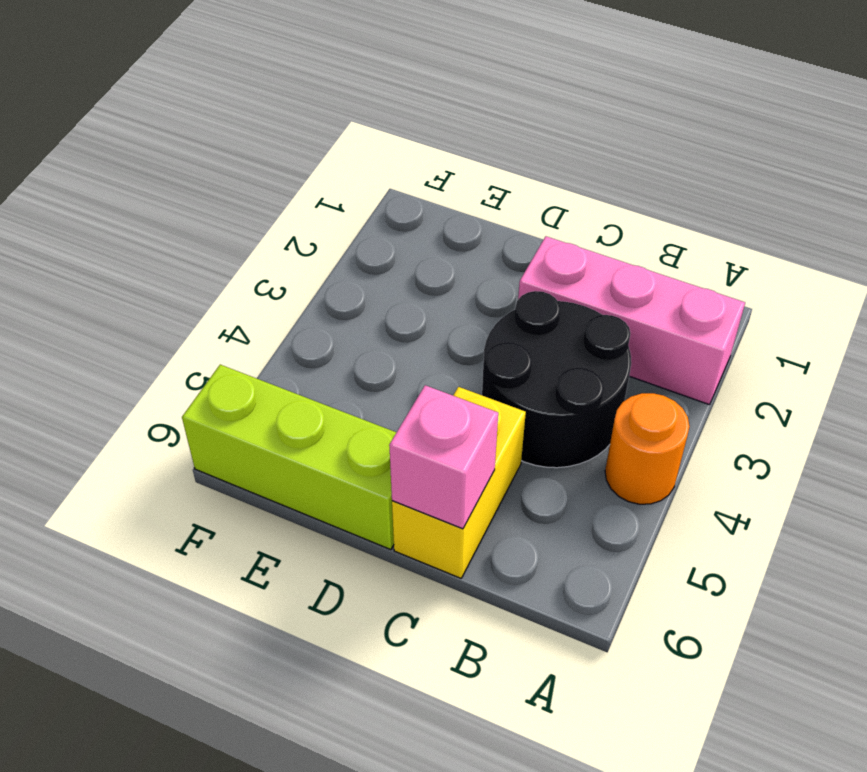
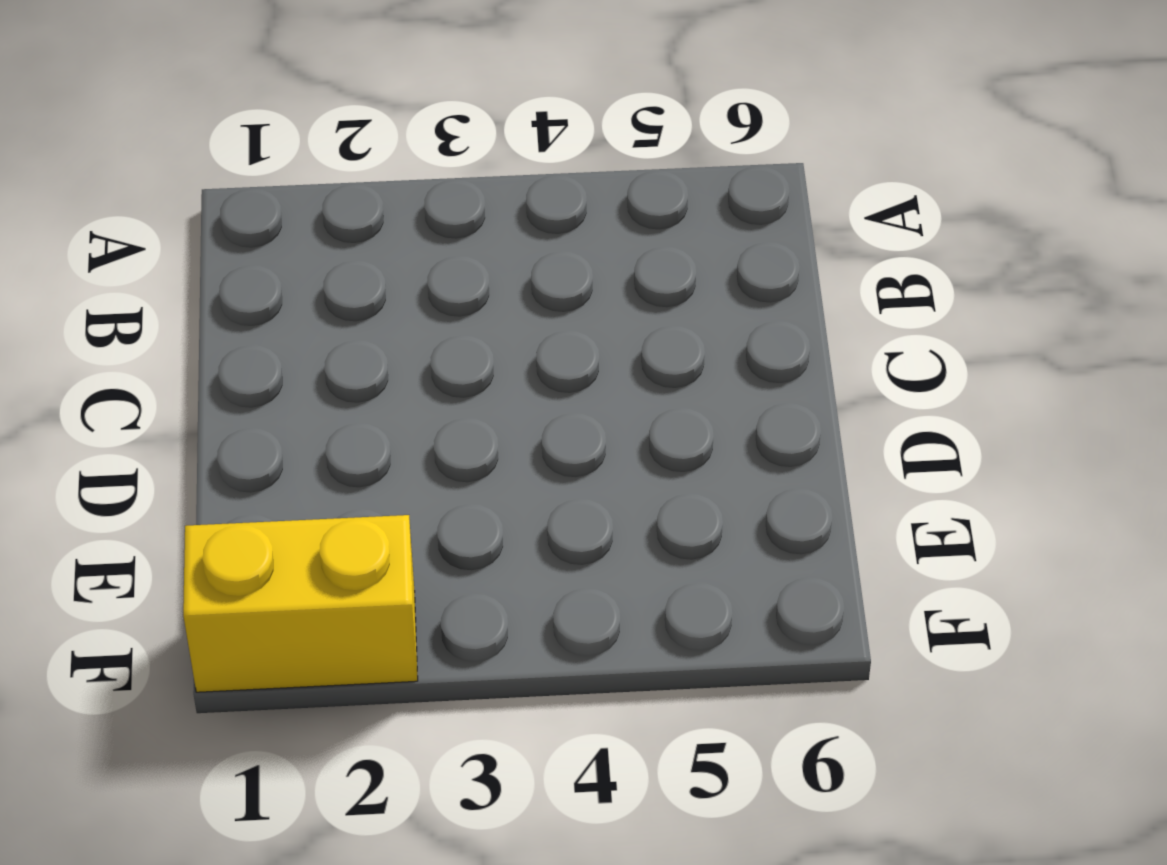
yellow 1x2 brick [183,515,418,692] -> yellow 1x2 brick moved to [392,387,526,578]
none -> pink 1x3 brick [518,236,745,405]
none -> orange 1x1 round brick [605,393,690,504]

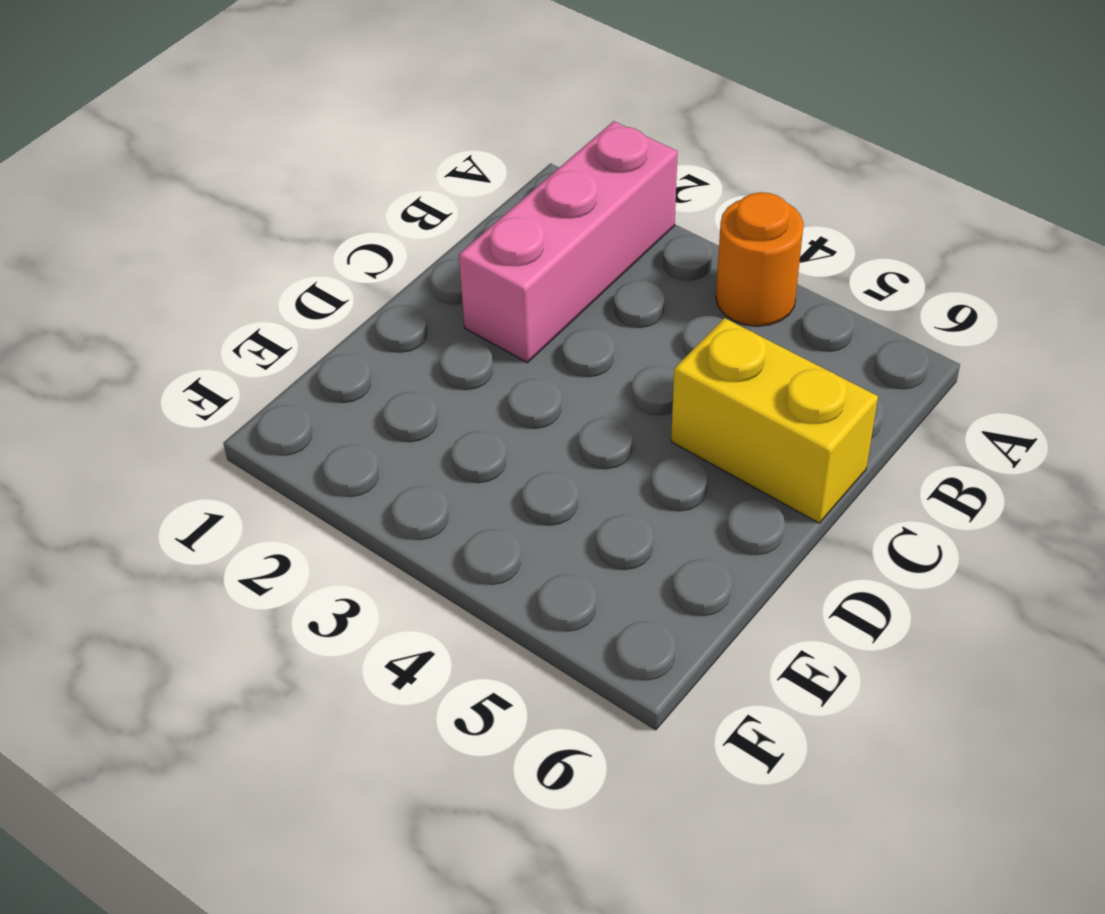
none -> black 2x2 round brick [482,291,631,468]
none -> lime 1x3 brick [182,365,396,550]

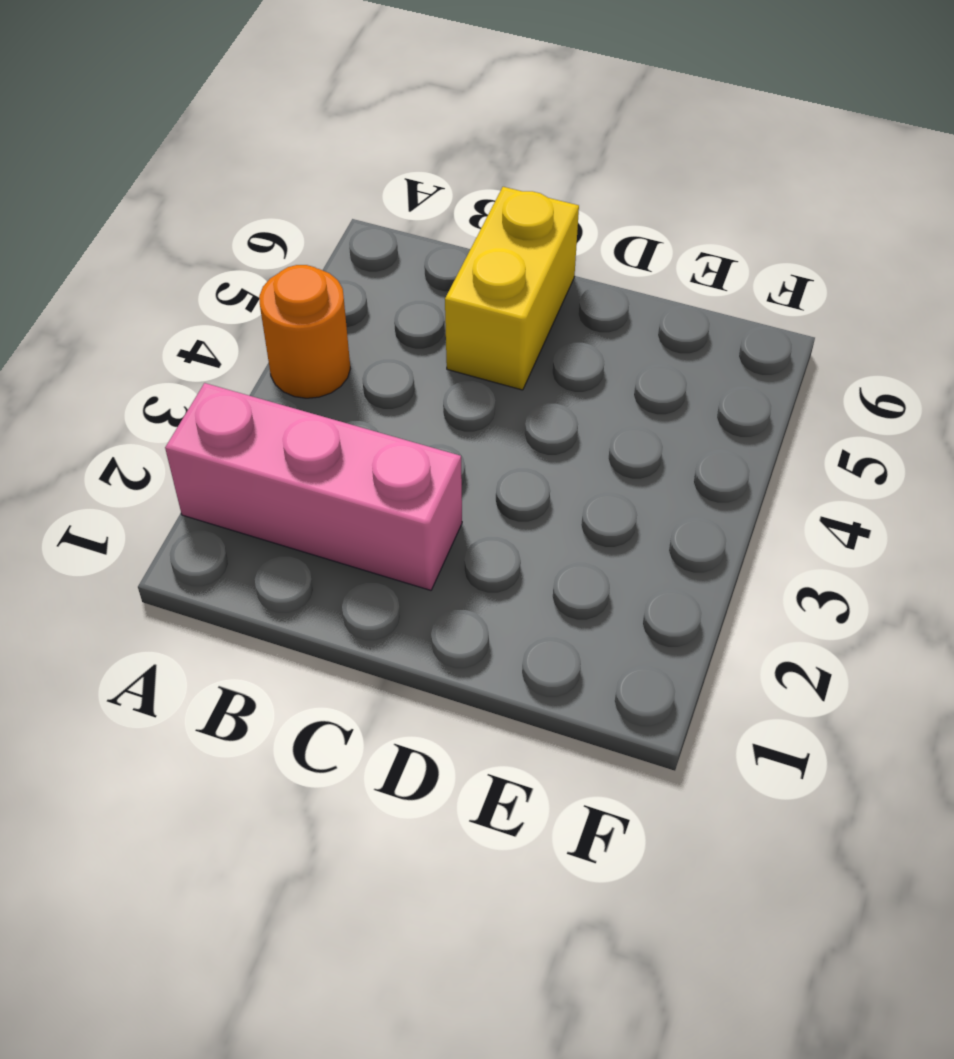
none -> black 2x2 round brick [482,291,631,468]
none -> lime 1x3 brick [182,365,396,550]

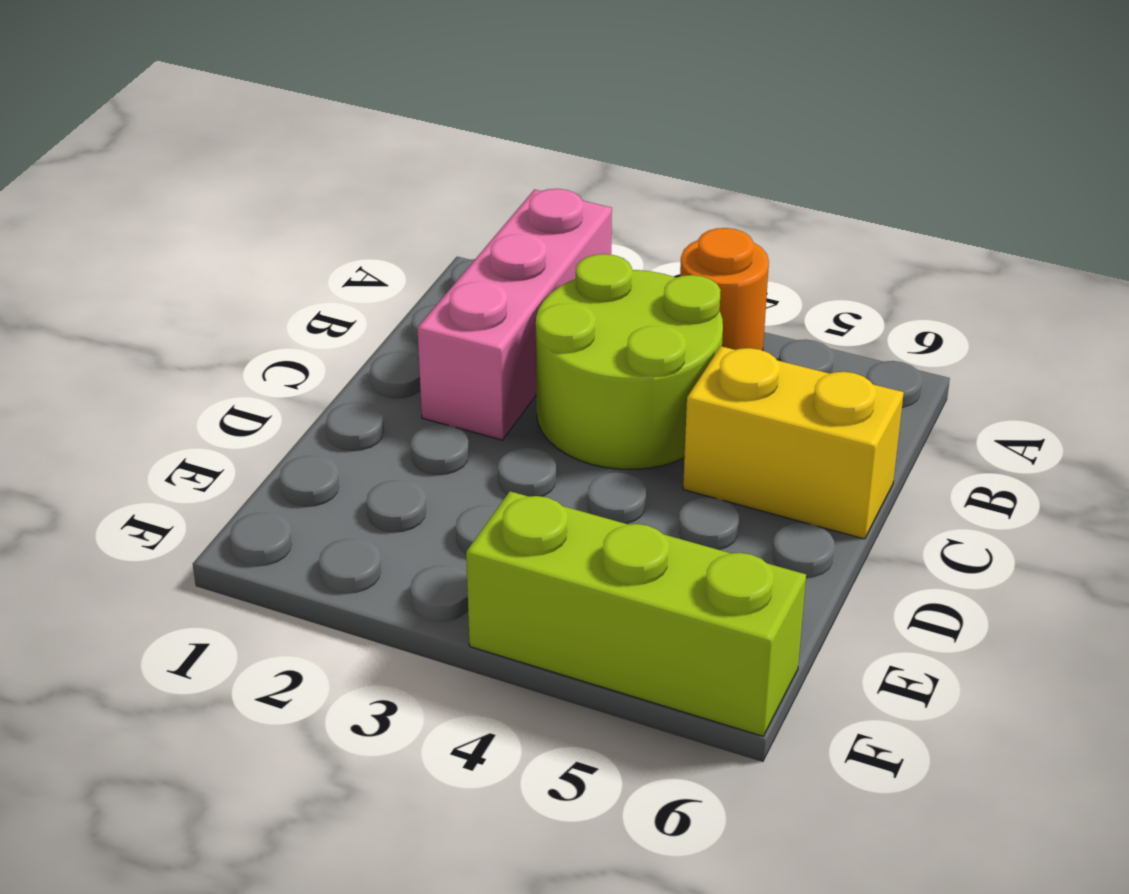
lime 2x2 round brick [536,254,723,469] -> black 2x2 round brick [482,291,631,468]
lime 1x3 brick [466,491,806,736] -> lime 1x3 brick turned to [182,365,396,550]
none -> pink 1x1 brick [389,385,498,529]

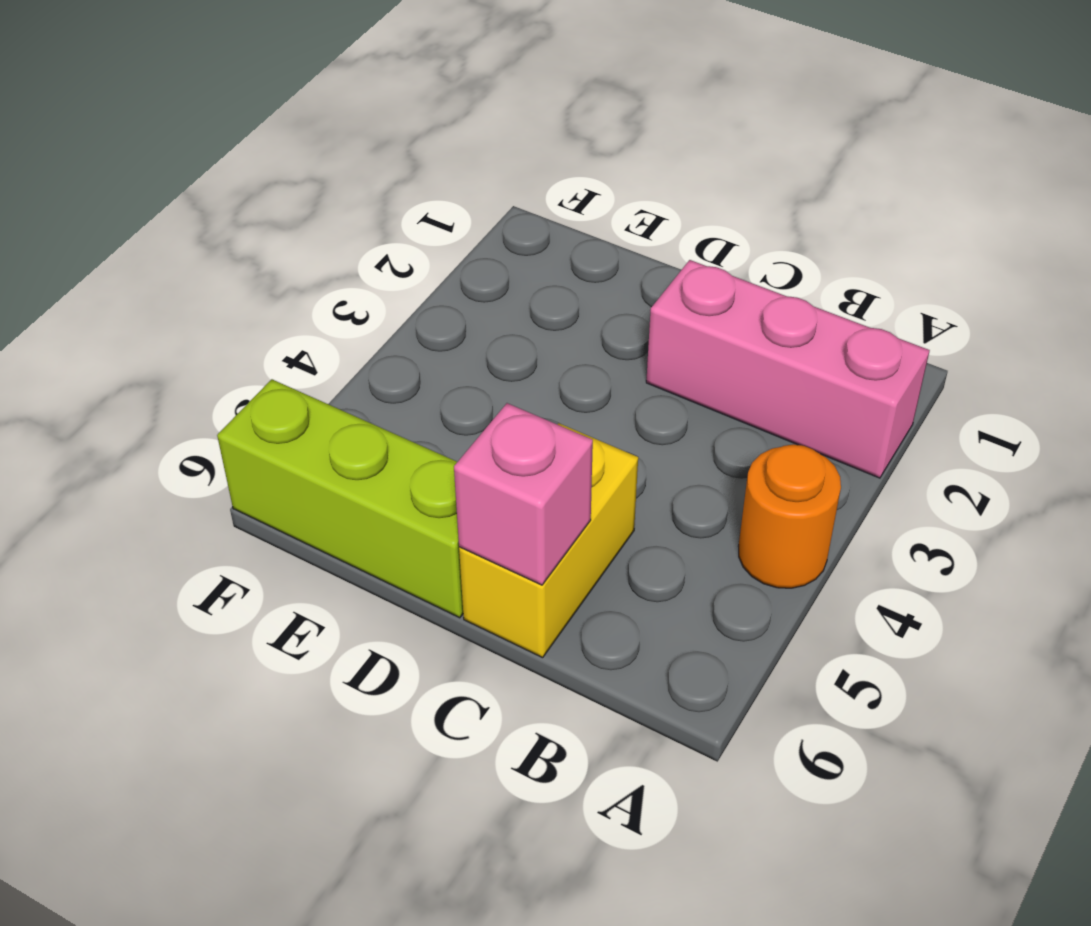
none -> black 2x2 round brick [482,291,631,468]

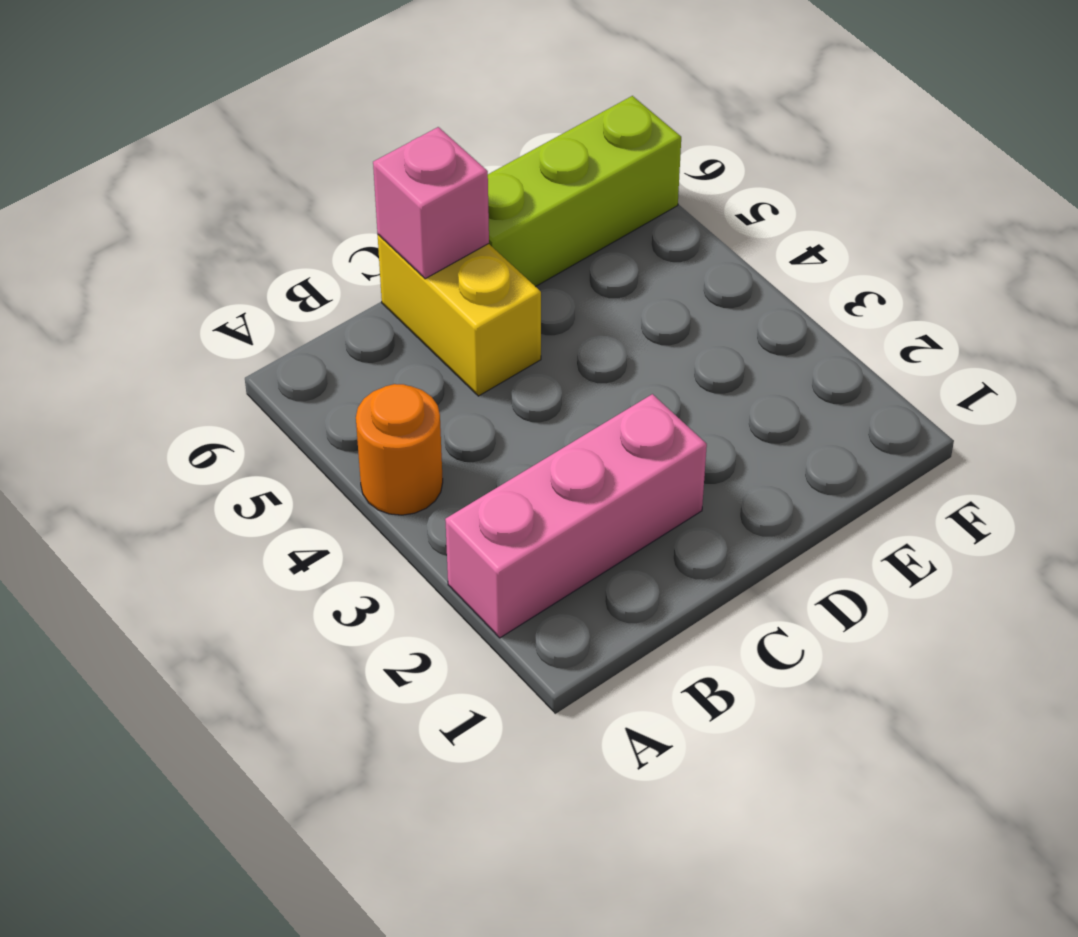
none -> black 2x2 round brick [482,291,631,468]

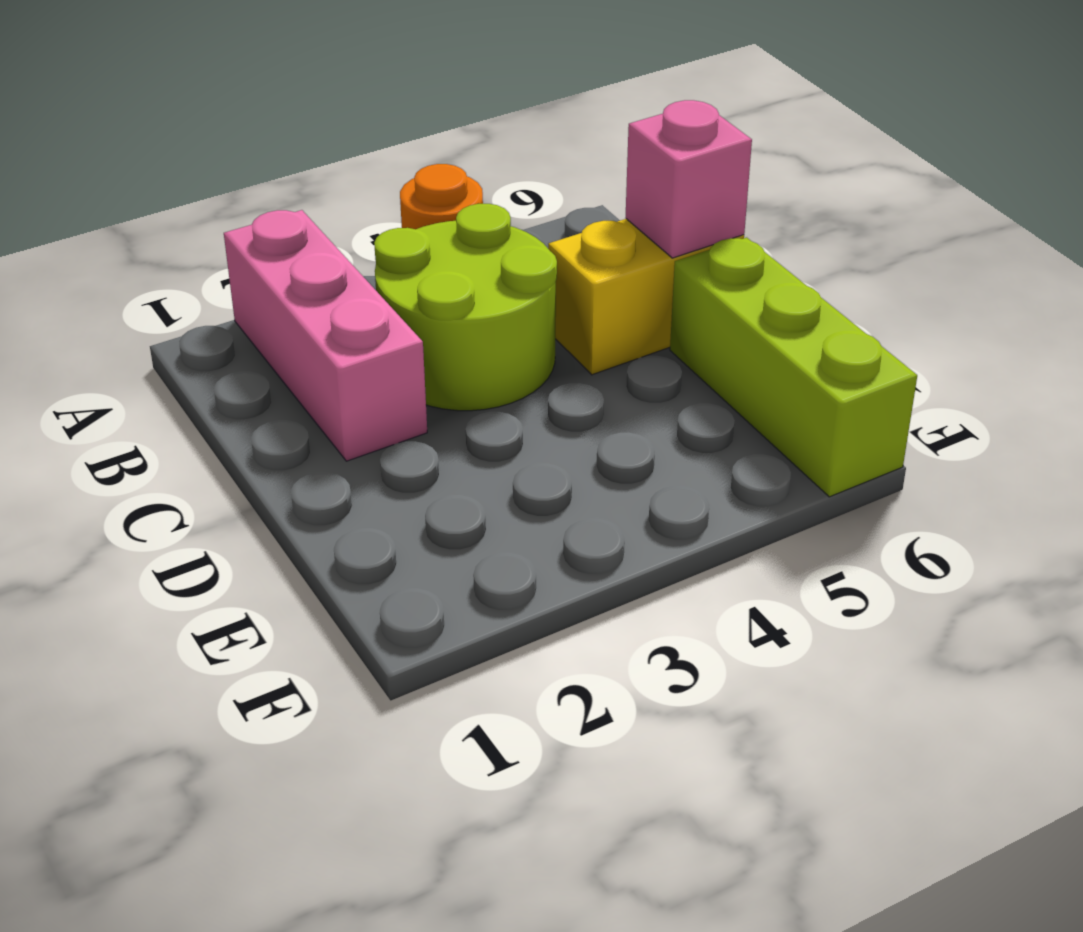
lime 2x2 round brick [374,204,557,411] -> black 2x2 round brick [482,291,631,468]

